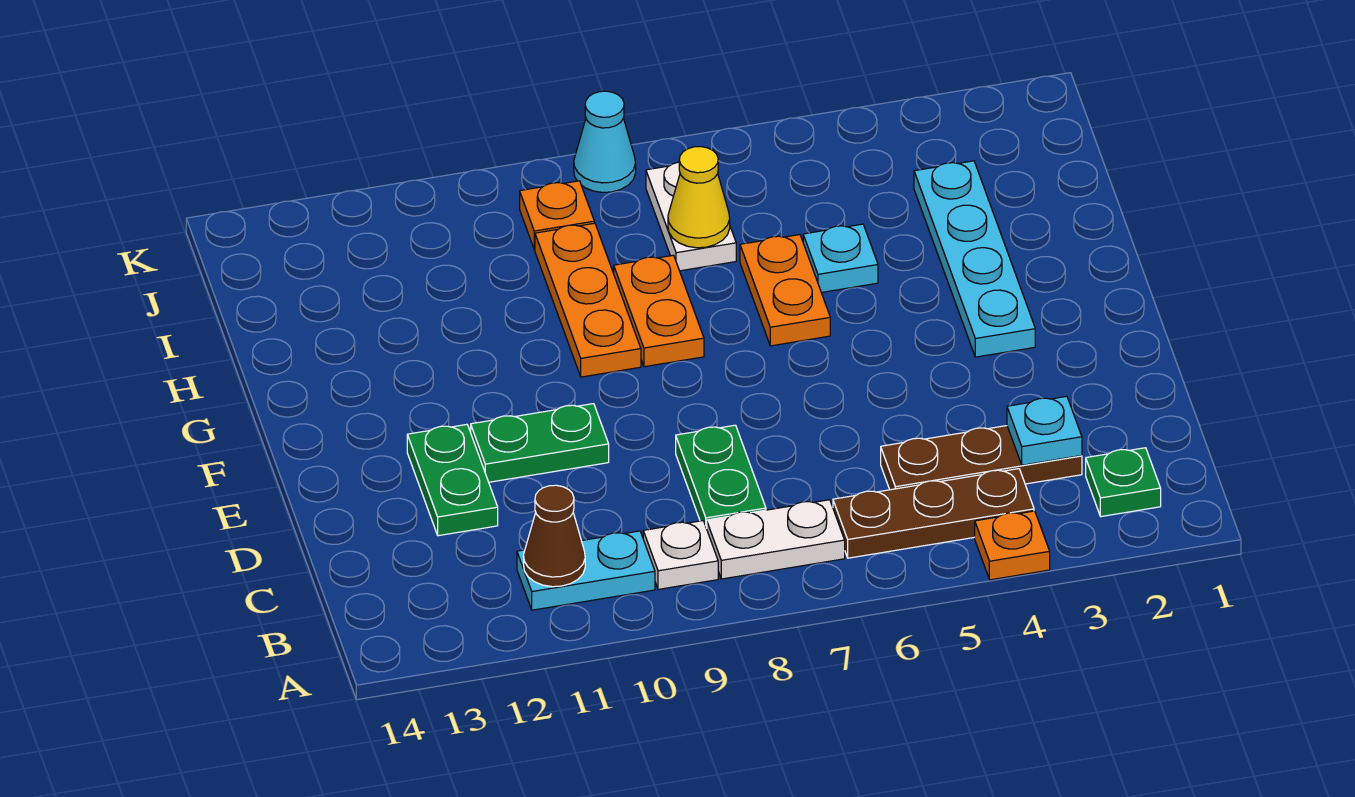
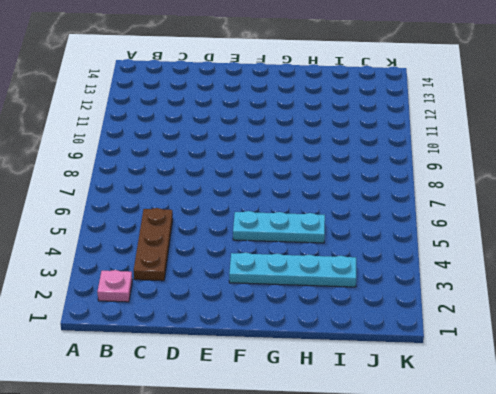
pink 1x1 plate [97,270,132,302] -> green 1x1 plate [1086,448,1161,517]
cyan 1x3 plate [233,211,325,243] -> cyan 1x1 plate [803,224,878,293]
none -> orange 1x1 plate [975,511,1050,580]
none -> brown 1x3 plate [833,469,1034,558]
none -> white 1x2 plate [707,500,845,579]

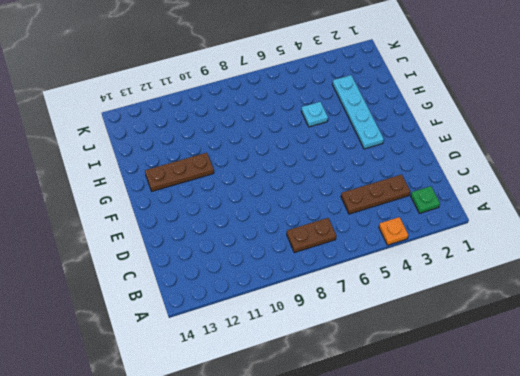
brown 1x2 plate [287,218,336,253] -> white 1x2 plate [707,500,845,579]
brown 1x3 plate [145,153,214,191] -> brown 1x3 plate moved to [833,469,1034,558]
none -> white 1x1 plate [643,521,718,589]
none -> cyan 1x2 plate [517,531,655,610]
none -> green 1x2 plate [676,425,766,528]

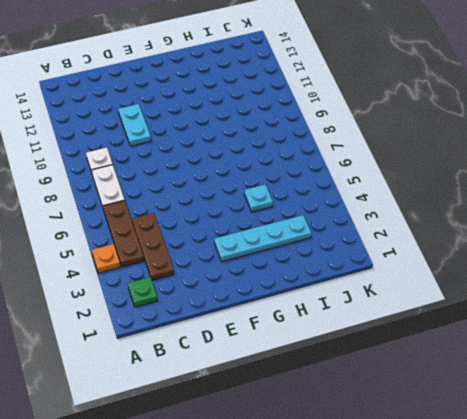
cyan 1x2 plate [119,104,151,146] -> cyan 1x2 plate moved to [517,531,655,610]
none -> green 1x2 plate [676,425,766,528]
none -> green 1x2 plate [407,424,498,536]
none -> green 1x2 plate [471,404,609,482]

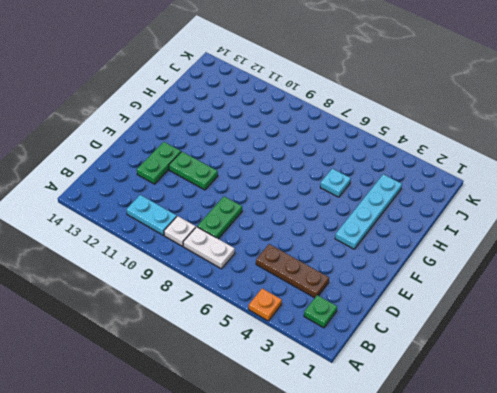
none -> brown 1x3 plate [833,469,1034,558]
none -> orange 1x2 plate [740,235,830,346]
none -> orange 1x2 plate [614,255,704,367]

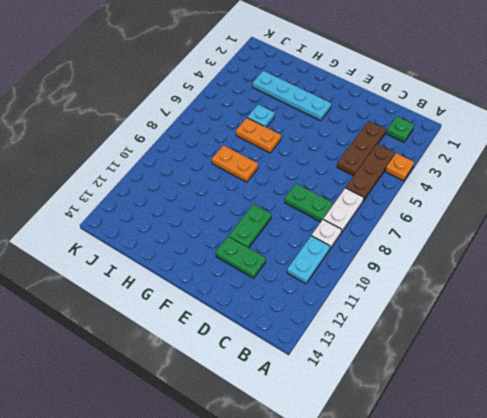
none -> orange 1x3 plate [535,223,641,377]
none -> white 1x2 plate [646,162,736,271]
none -> orange 1x1 plate [520,181,594,250]

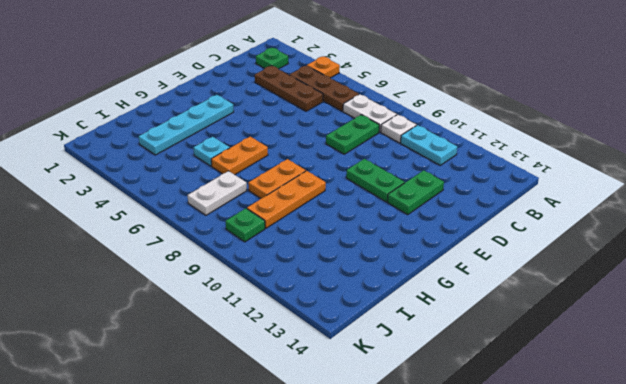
green 1x1 plate [226,208,265,242] -> orange 1x1 plate [520,181,594,250]
none -> cyan 1x1 cone [574,91,636,192]
none -> brown 1x1 cone [524,485,585,587]
none -> cyan 1x1 plate [1007,396,1082,465]

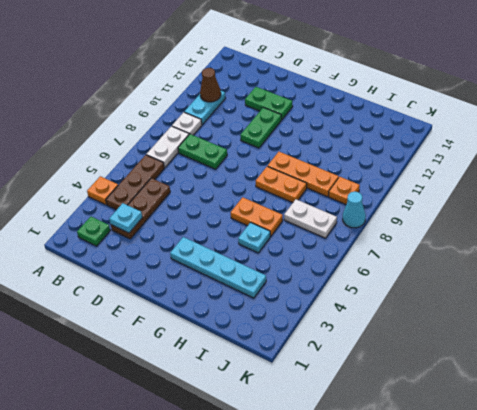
none -> yellow 1x1 cone [668,147,730,248]

